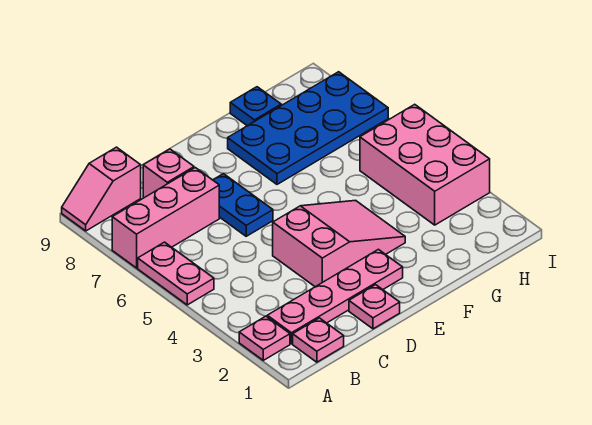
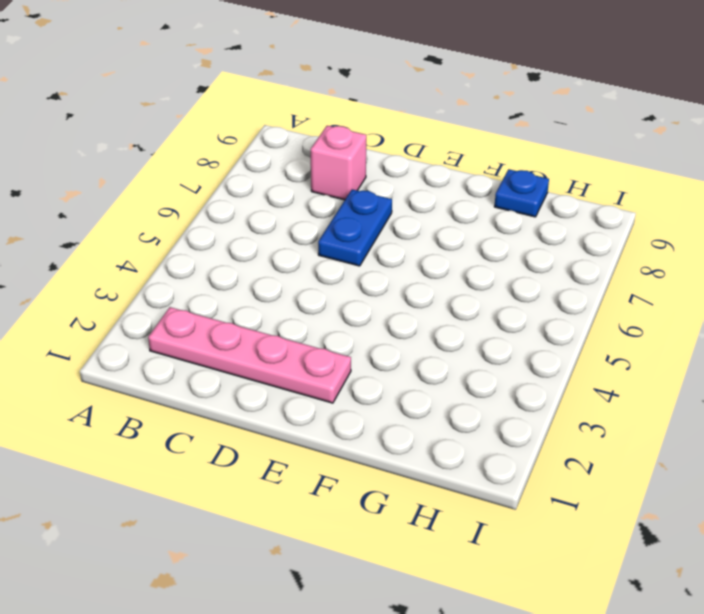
none -> pink 1x1 plate [239,316,290,360]
none -> pink 1x2 plate [138,242,214,305]
none -> pink 1x3 brick [112,168,219,268]

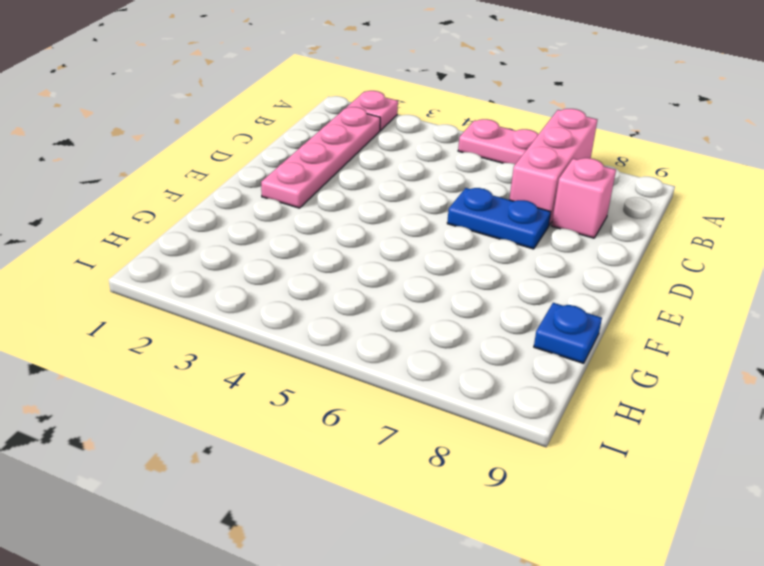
none -> pink 1x2 slope [62,147,141,231]
none -> pink 1x1 plate [293,318,344,362]
none -> pink 1x1 plate [349,285,400,329]

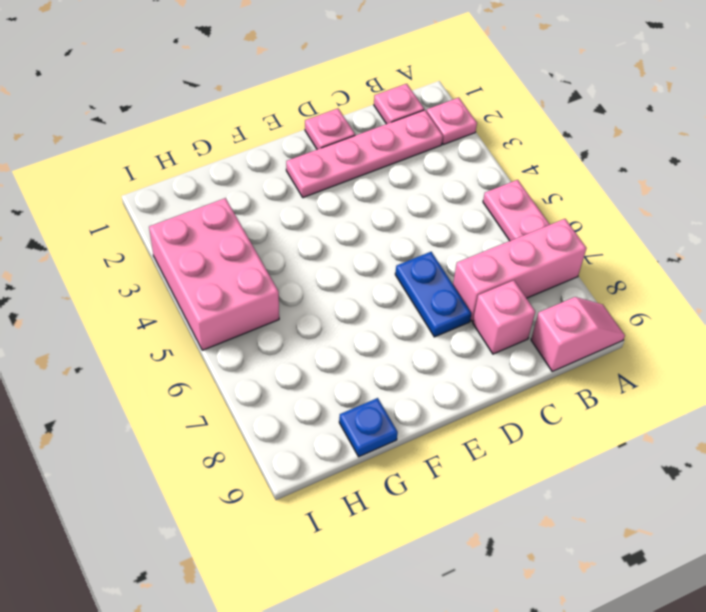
none -> pink 2x3 slope [273,200,405,287]
none -> blue 2x4 plate [228,72,388,184]

